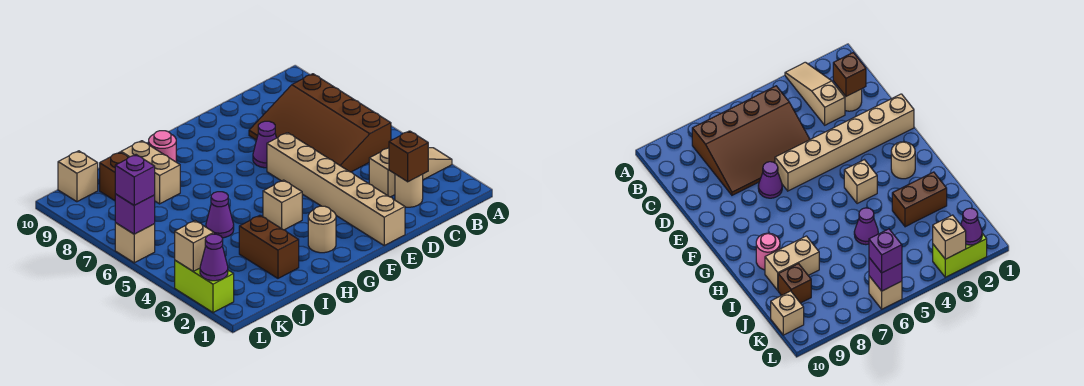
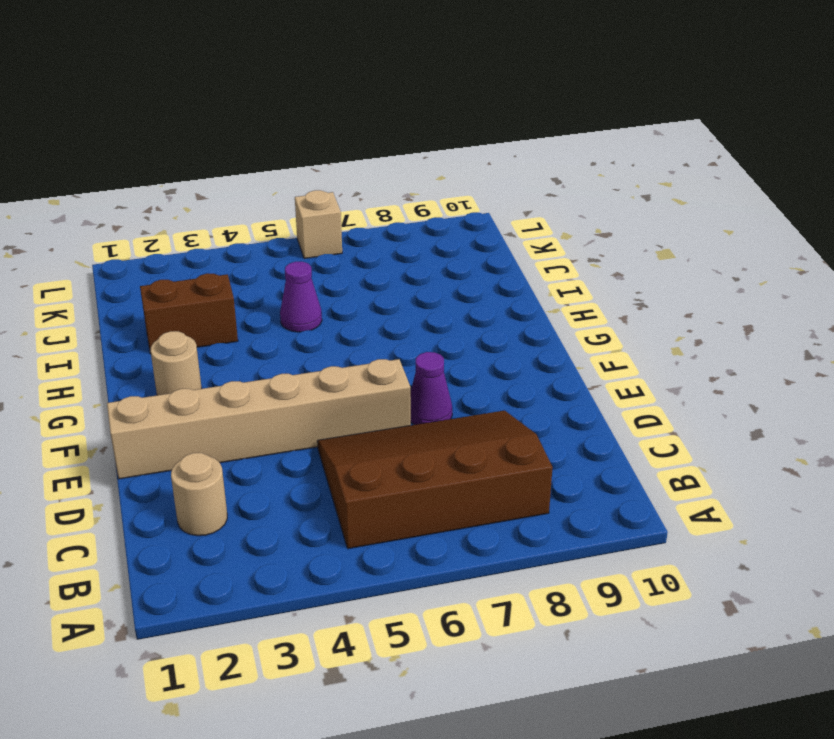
none -> tan 1x3 slope [369,148,452,197]
none -> tan 1x1 brick [263,180,302,230]
none -> pink 1x1 round brick [149,131,176,162]

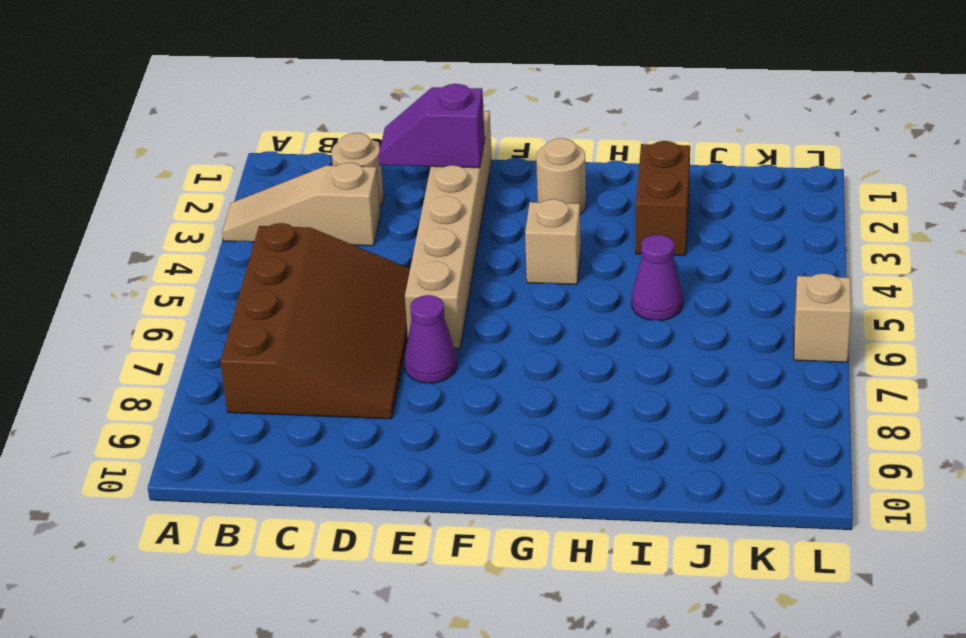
purple 1x2 slope [378,84,485,168] -> none
none -> pink 1x1 round brick [149,131,176,162]
none -> tan 1x2 brick [121,141,180,204]
none -> brown 1x1 brick [100,152,129,201]

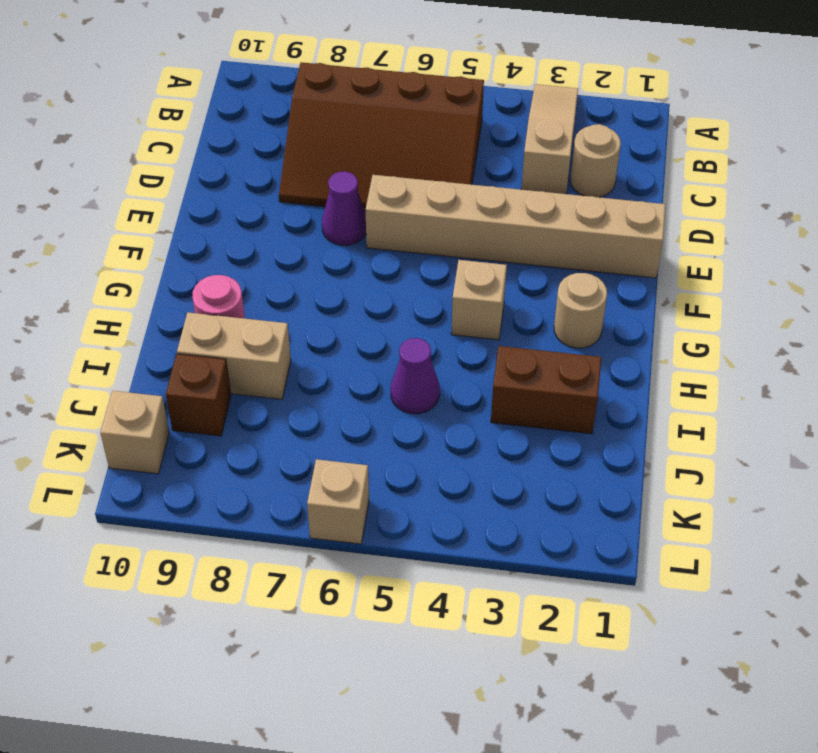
none -> lime 1x2 brick [175,260,234,313]
none -> brown 1x1 brick [389,131,428,182]
none -> purple 1x1 cone [200,234,228,281]

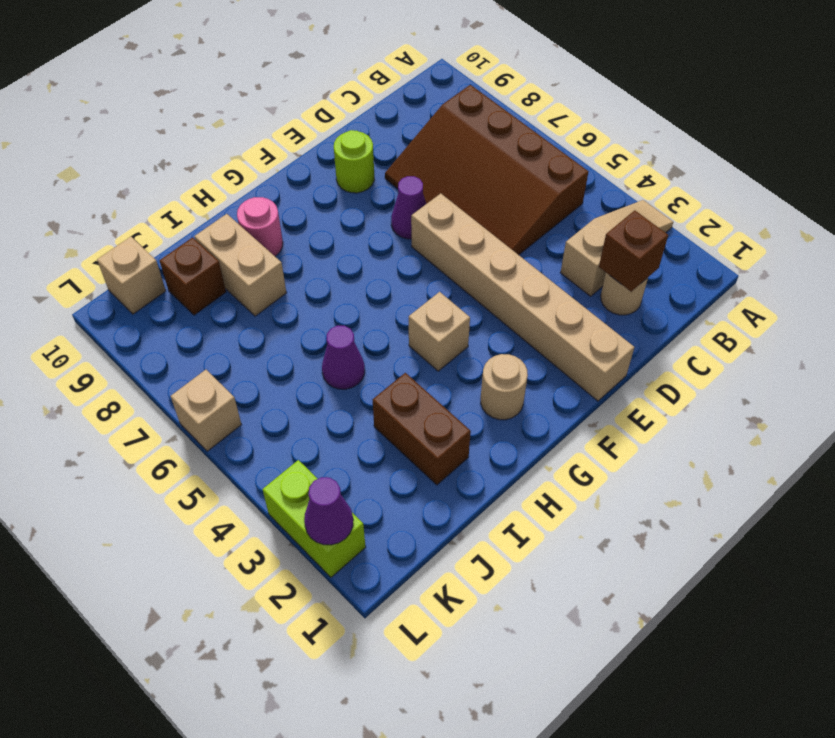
lime 1x1 round brick [334,130,374,193] -> none
none -> tan 1x1 brick [175,221,214,271]
none -> purple 1x1 brick [115,194,155,234]
none -> purple 1x1 brick [115,155,155,205]

